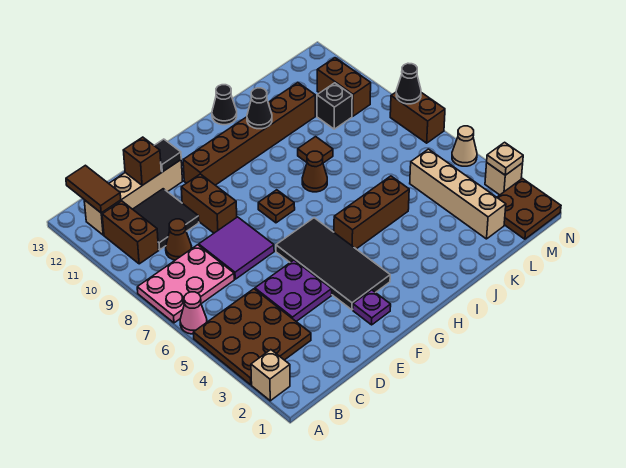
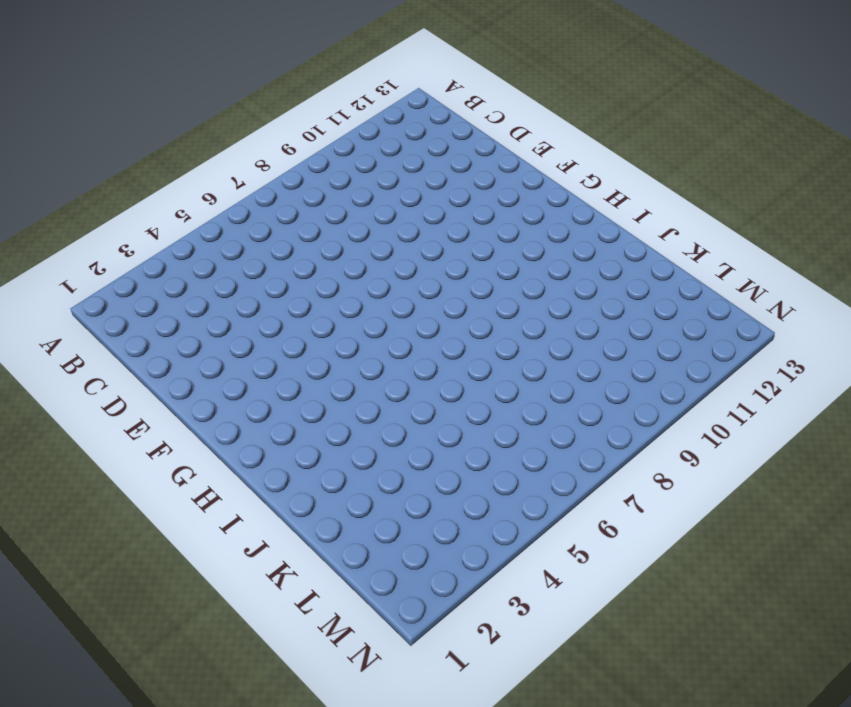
none -> tan 1x1 brick [251,350,290,401]
none -> brown 3x3 plate [193,289,311,385]
none -> pink 1x1 cone [180,292,207,334]
none -> pink 2x3 plate [137,245,234,323]

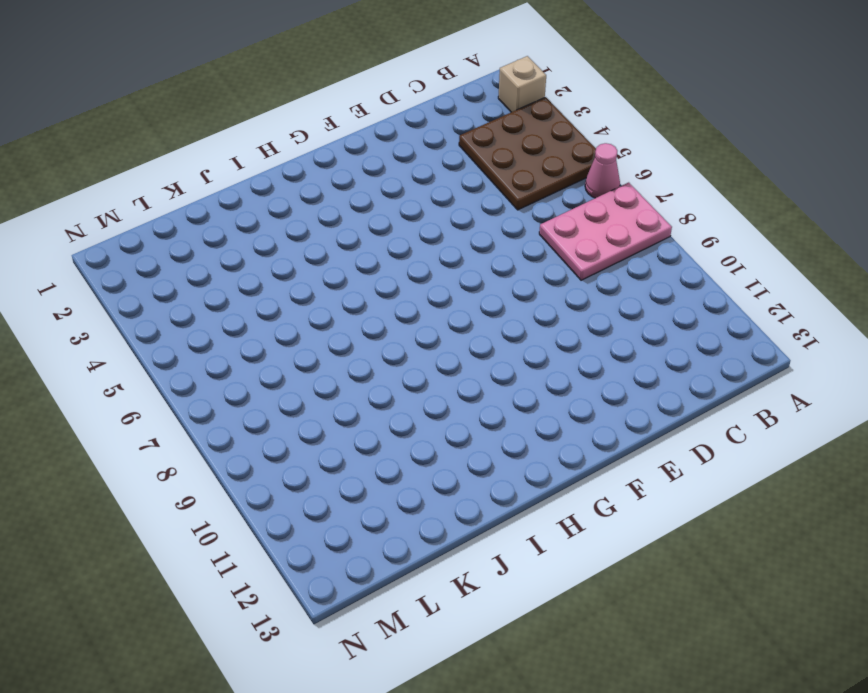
none -> brown 1x2 brick [102,201,159,264]
none -> tan 1x4 brick [84,160,183,235]
none -> brown 1x1 cone [166,219,192,260]
none -> black 2x2 tile [133,189,199,250]

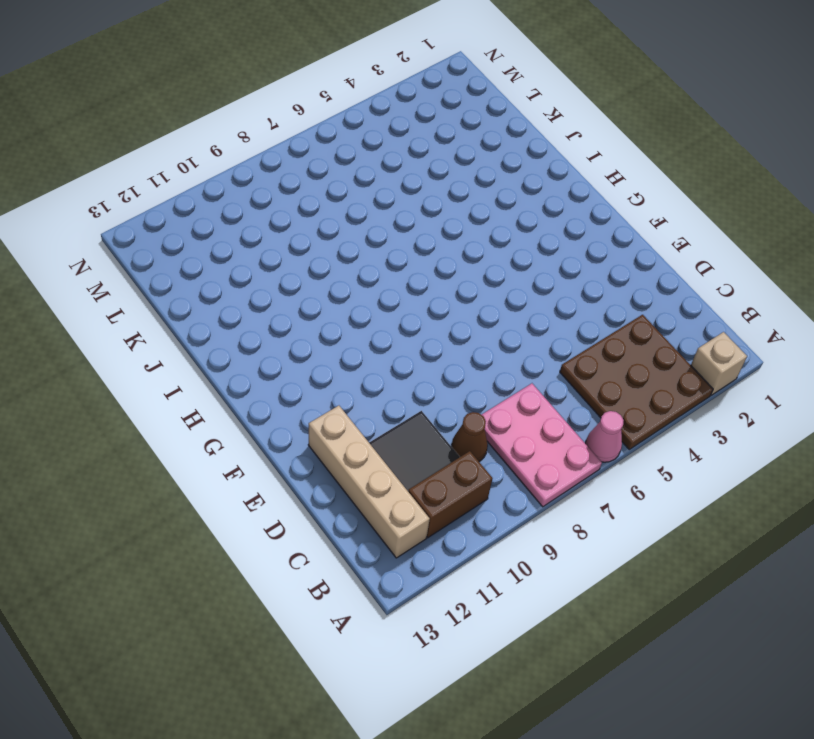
none -> purple 2x2 plate [255,260,332,322]
none -> purple 2x2 tile [199,217,274,279]
none -> brown 1x2 brick [181,174,237,233]
none -> purple 1x1 plate [353,290,391,325]

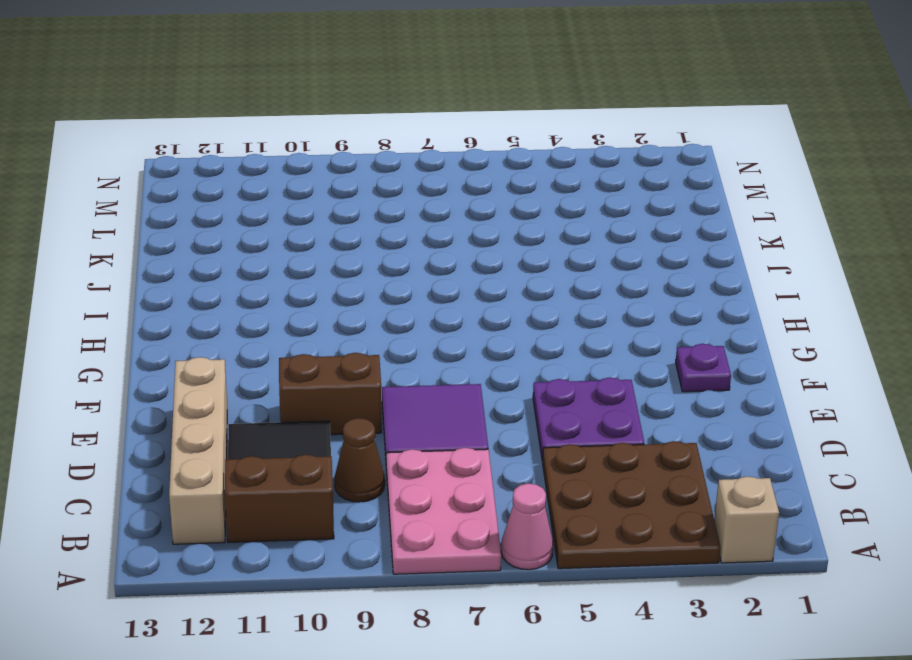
none -> black 2x4 tile [276,218,390,310]
none -> brown 1x6 brick [183,83,315,185]
none -> brown 1x1 plate [258,190,295,223]
none -> brown 1x3 brick [334,176,409,249]

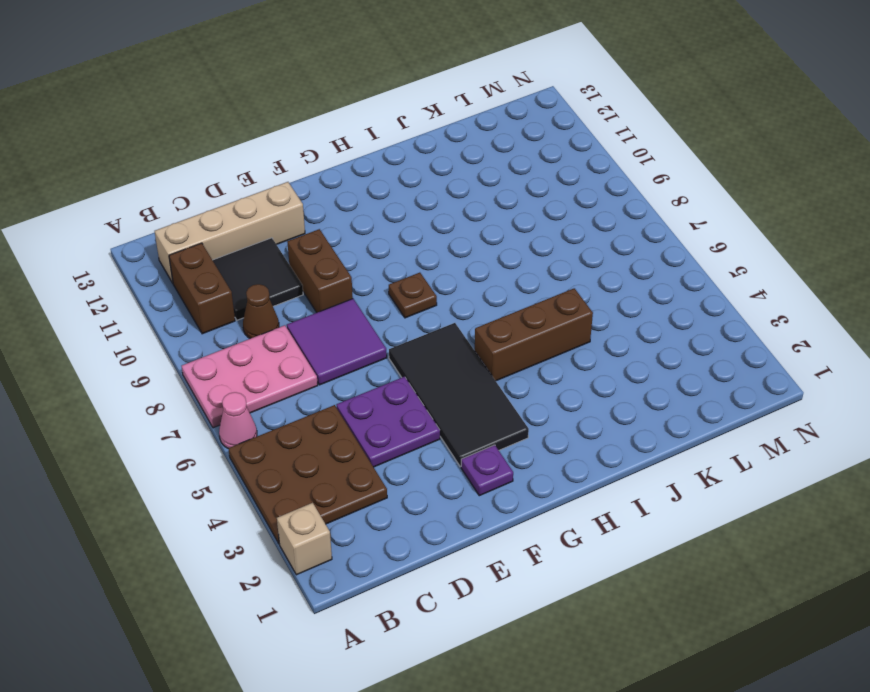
none -> brown 1x6 brick [183,83,315,185]
none -> brown 1x1 cone [302,151,327,192]
none -> black 1x1 cone [212,85,237,125]
none -> brown 1x1 tile [298,137,333,163]

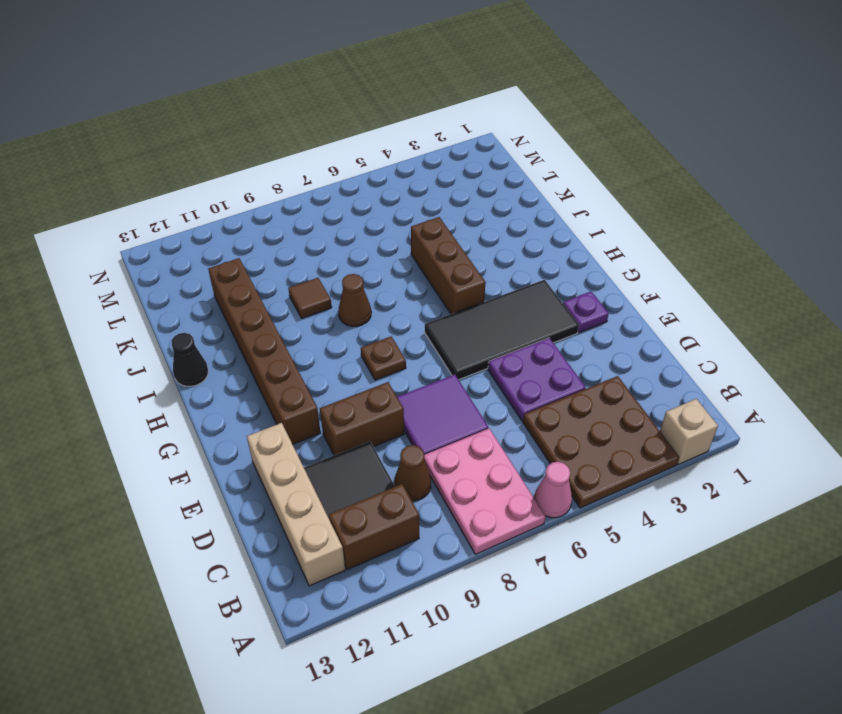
none -> tan 1x4 brick [410,149,506,239]
none -> black 1x1 brick [317,83,352,129]
none -> brown 2x2 plate [497,179,561,239]
none -> brown 1x2 brick [317,58,371,116]

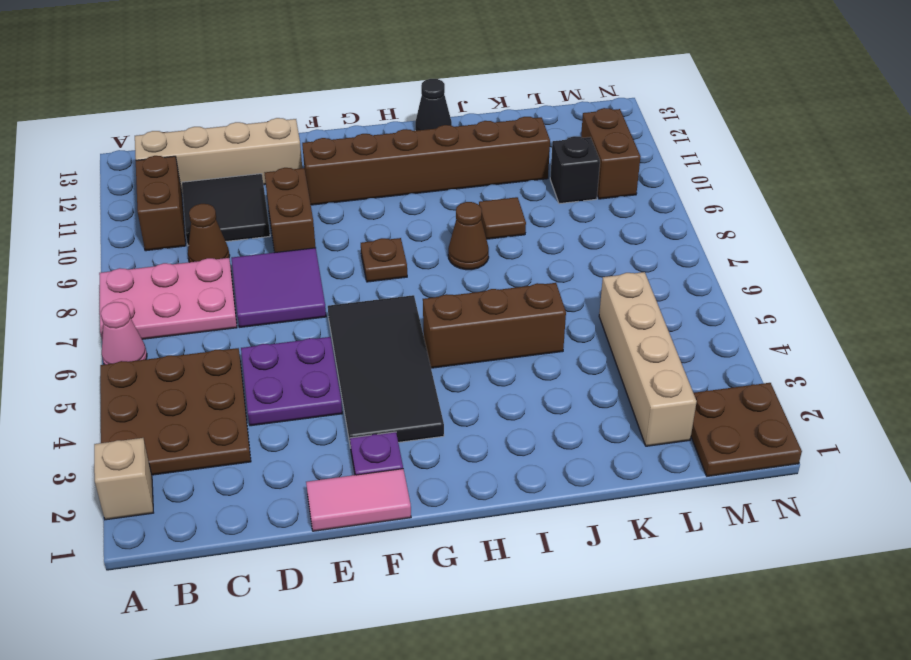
pink 1x2 tile [306,469,411,531] -> none
none -> tan 1x1 brick [485,163,523,195]
none -> tan 1x1 cone [452,126,477,166]
none -> brown 1x2 brick [390,92,445,143]
none -> brown 1x2 tile [66,165,121,213]

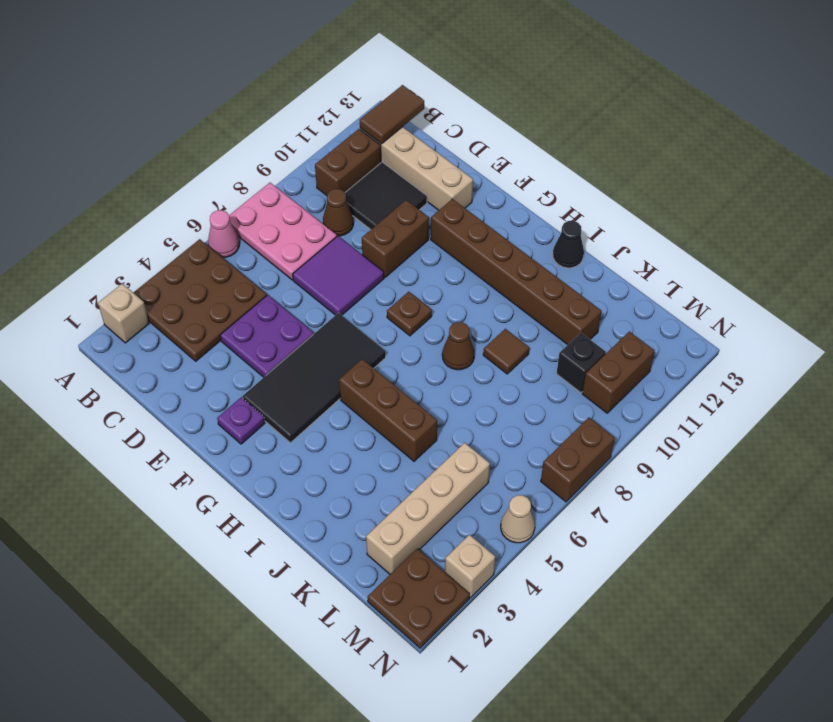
none -> brown 1x1 brick [123,137,161,185]
none -> black 1x1 tile [154,139,181,172]
none -> black 1x1 cone [247,88,272,129]
none -> tan 1x1 plate [487,142,523,175]

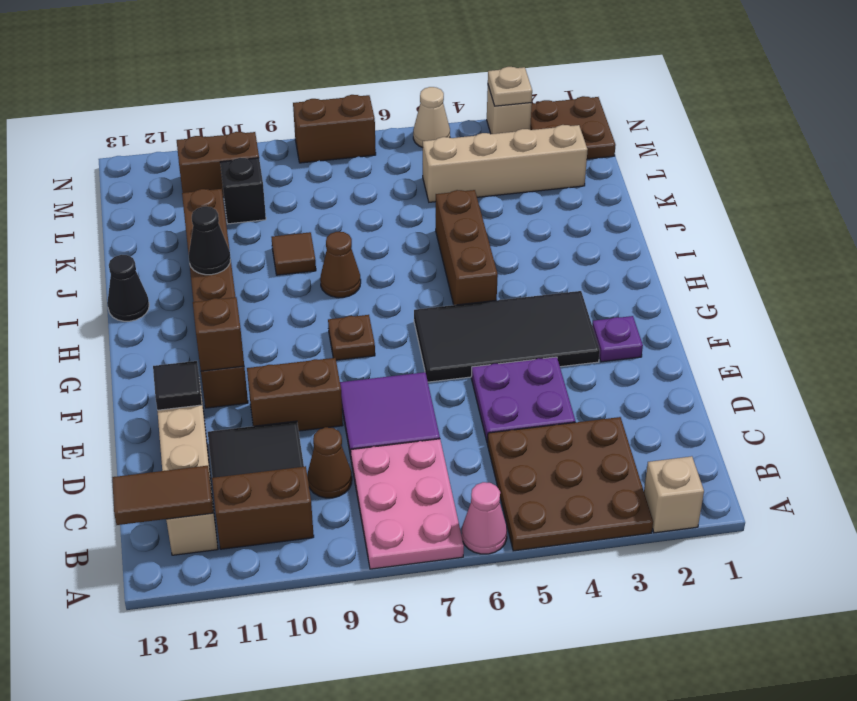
brown 1x1 brick [193,297,244,371] -> brown 1x1 brick moved to [123,137,161,185]
none -> black 1x1 cone [396,63,421,104]

